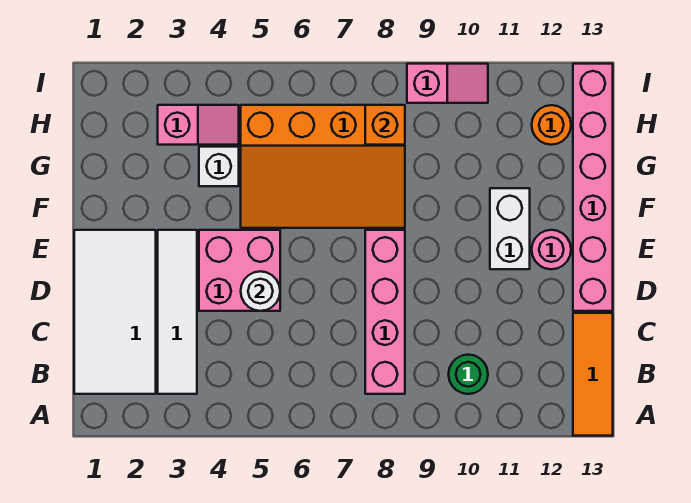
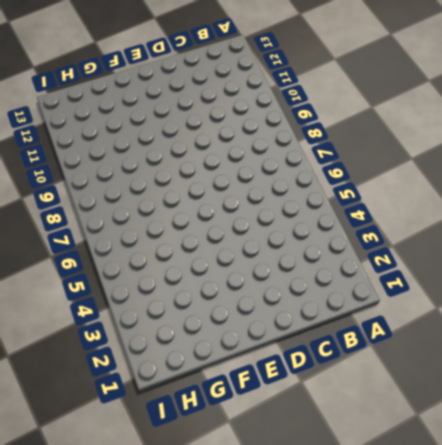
none -> orange 1x3 tile [573,313,613,436]
none -> white 2x4 tile [74,230,156,394]
none -> white 1x4 tile [158,230,197,394]

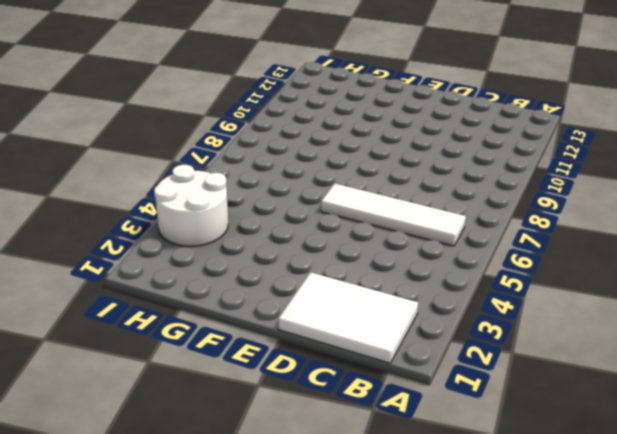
white 2x3 tile [278,272,418,363] -> white 2x4 tile [74,230,156,394]
white 1x4 tile [321,183,466,246] -> white 1x4 tile moved to [158,230,197,394]
white 2x2 round brick [154,165,228,246] -> pink 1x2 slope [158,105,239,145]
none -> orange 1x3 tile [573,313,613,436]
none -> pink 1x4 brick [365,230,405,394]
none -> green 1x1 round brick [448,355,488,394]

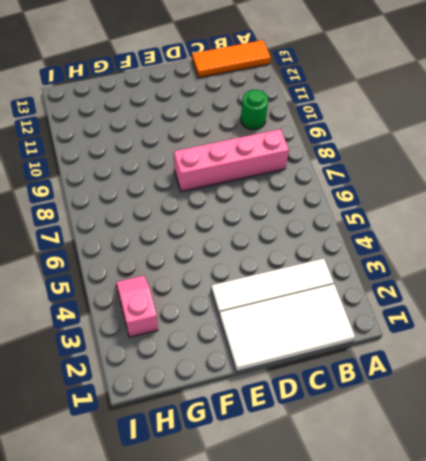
none -> pink 2x2 brick [199,230,280,311]
none -> pink 1x6 brick [573,64,613,311]
none -> white 1x2 brick [490,188,530,269]

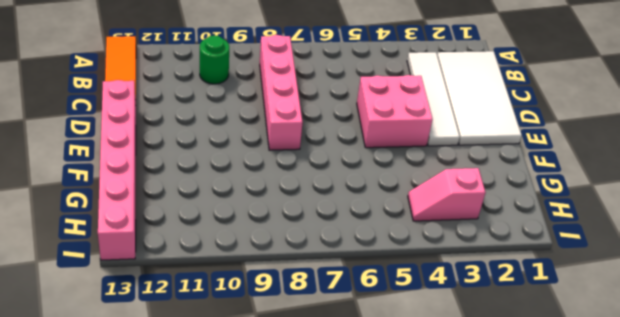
none -> white 1x2 brick [490,188,530,269]
none -> pink 1x1 round brick [532,230,571,269]
none -> orange 3x4 slope [241,105,405,228]

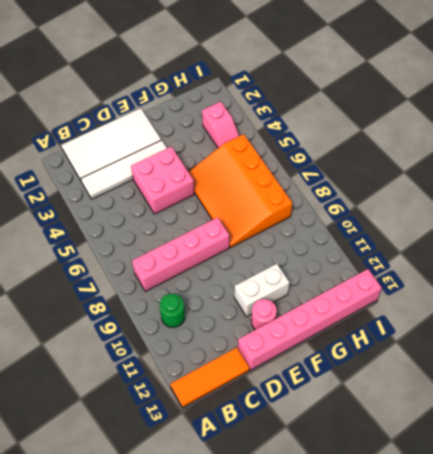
none -> white 1x1 brick [199,147,239,186]
none -> orange 1x1 round brick [532,105,571,145]
none -> pink 1x2 slope [407,64,488,103]

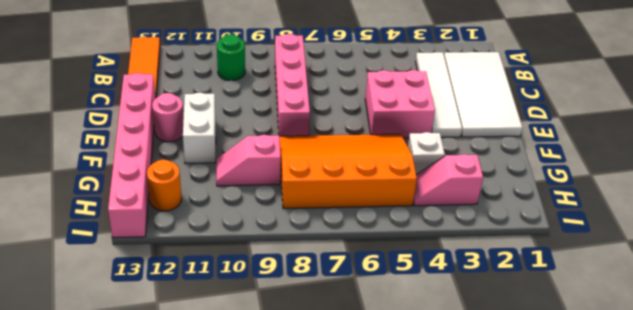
pink 1x2 slope [216,135,281,186] -> pink 1x2 slope moved to [407,64,488,103]
none -> white 1x1 round brick [241,271,280,311]
none -> orange 1x1 brick [365,105,405,145]

